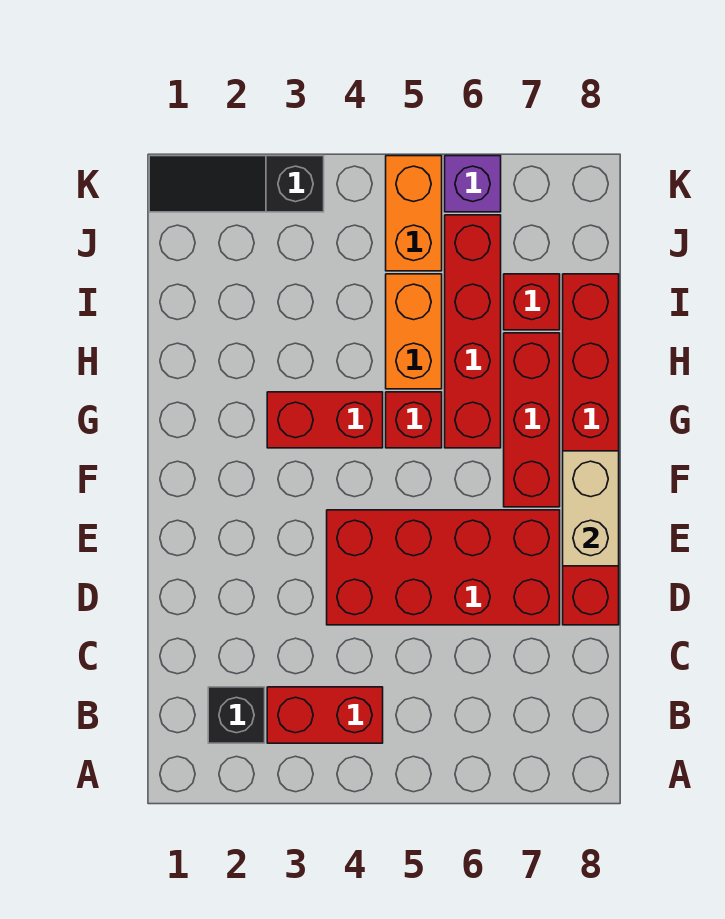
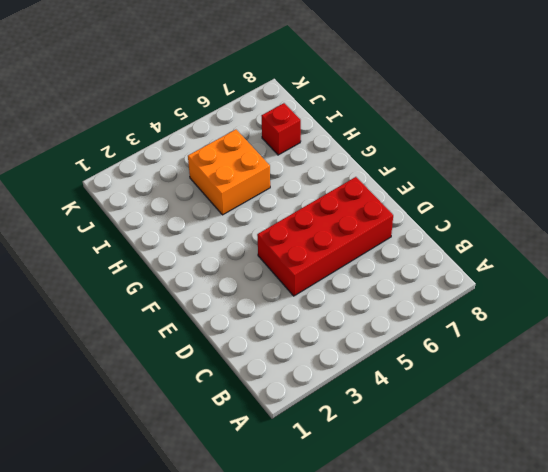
orange 2x2 brick [188,130,270,215] -> orange 1x2 brick [386,274,442,389]
none -> black 1x1 brick [208,687,265,743]
none -> red 1x2 brick [267,687,383,743]
none -> red 1x6 brick [563,274,619,625]

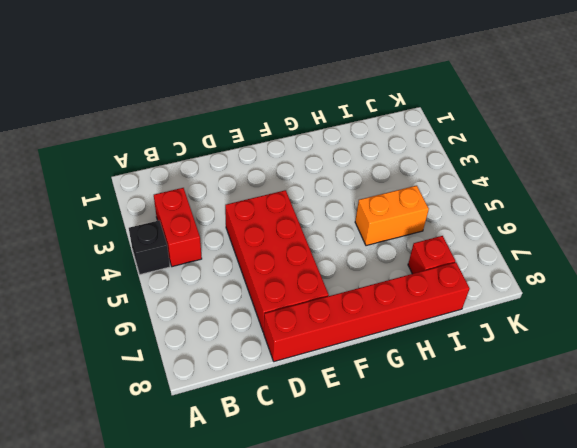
black 1x1 brick [129,220,170,275] -> black 1x1 brick moved to [208,687,265,743]
none -> red 1x3 brick [504,333,560,507]
none -> red 1x2 brick [267,392,383,448]
none -> red 1x1 brick [386,392,442,448]

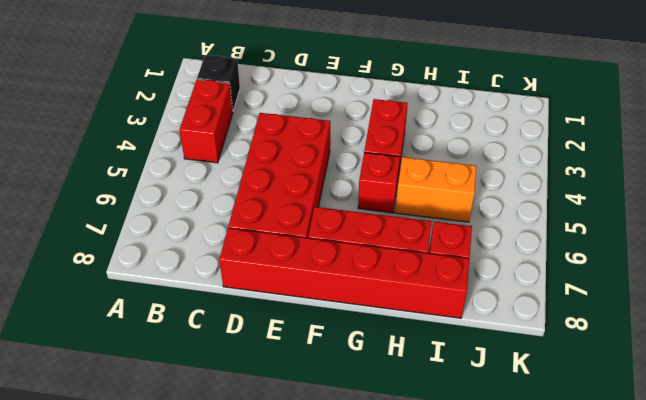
none -> red 1x4 brick [445,215,501,448]
none -> orange 1x2 brick [386,156,442,271]
none -> black 1x3 slope [149,156,324,212]

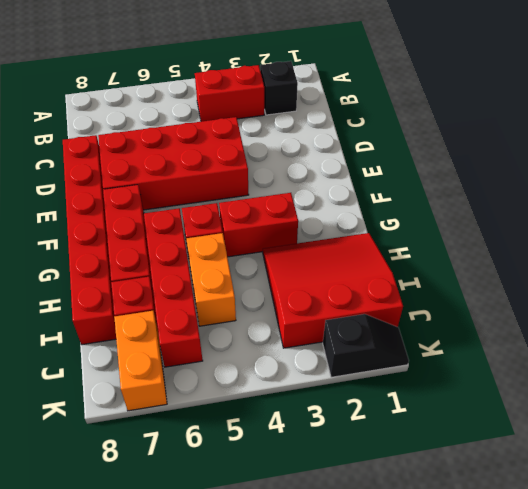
red 3x3 slope [263,233,403,348] -> none
orange 1x2 brick [114,311,167,411] -> orange 1x2 brick moved to [386,156,442,271]
black 1x2 slope [323,314,409,377] -> black 1x3 slope [149,156,324,212]
none -> purple 1x1 brick [445,156,501,212]
none -> tan 1x2 brick [563,451,619,566]

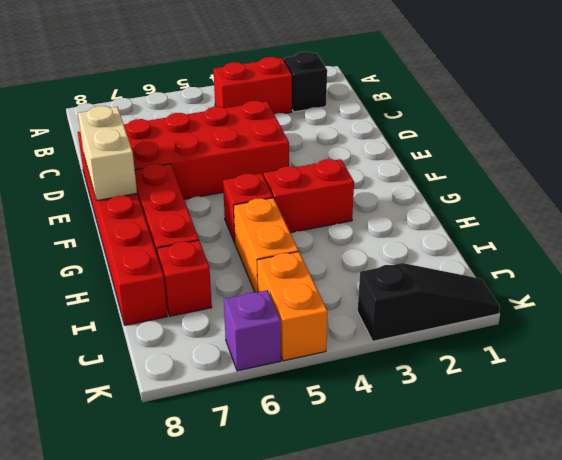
none -> red 1x4 brick [445,215,501,448]

